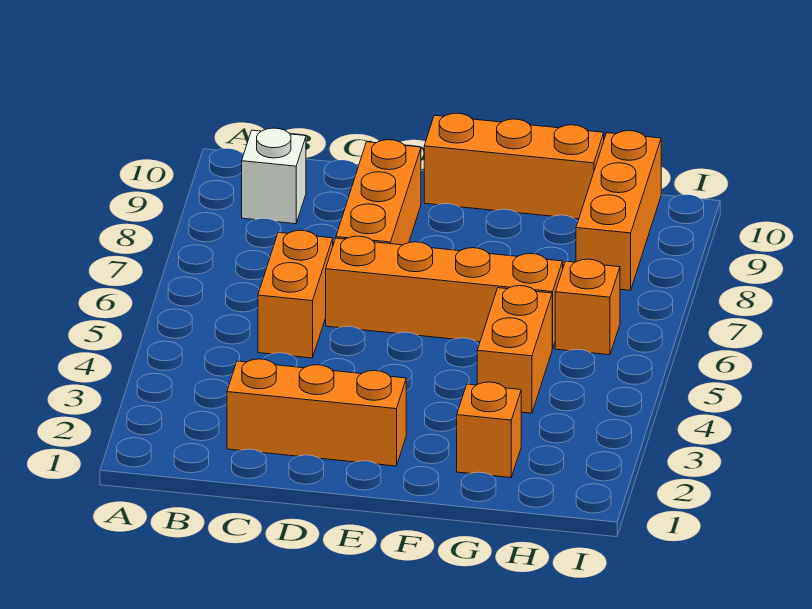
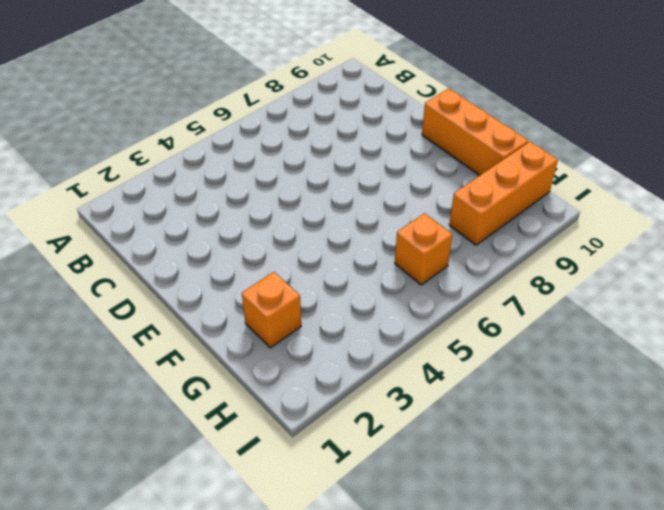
none -> white 1x1 brick [242,128,306,224]
none -> orange 1x3 brick [227,359,406,466]

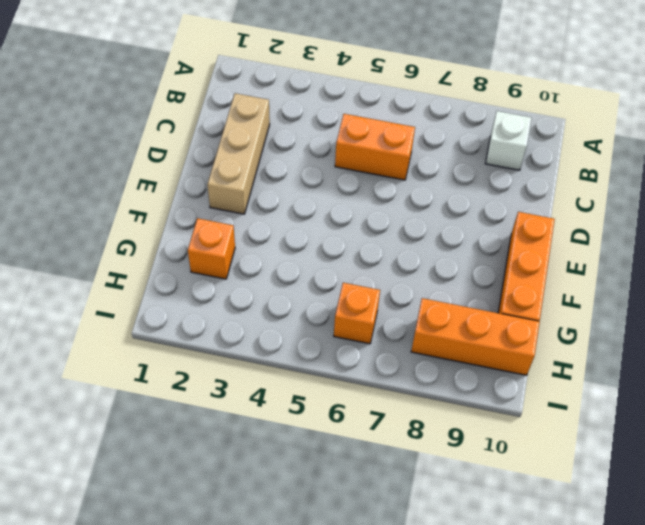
tan 1x3 brick [207,93,270,214] -> orange 1x3 brick [227,359,406,466]
none -> orange 1x4 brick [326,236,563,349]
none -> orange 1x3 brick [336,140,421,245]

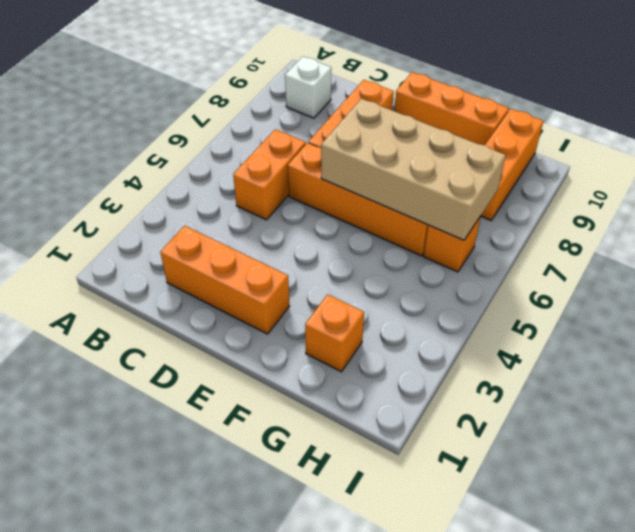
tan 2x4 brick [321,98,506,240] -> none
none -> orange 1x2 brick [477,286,552,413]

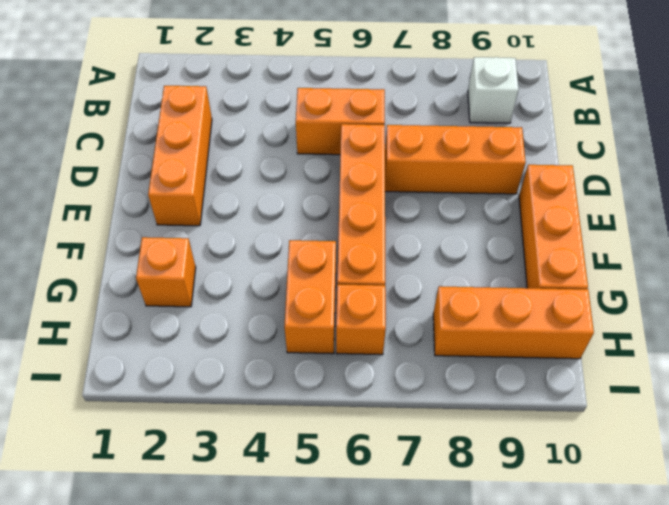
orange 1x2 brick [284,240,336,354] -> orange 1x2 brick turned to [477,286,552,413]

